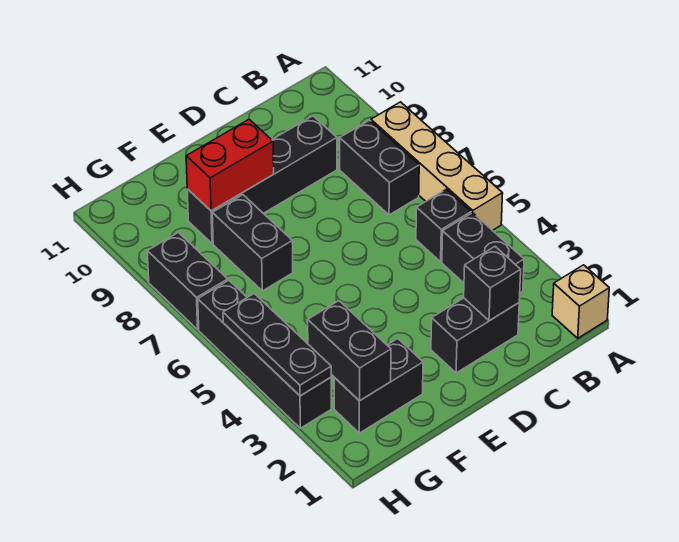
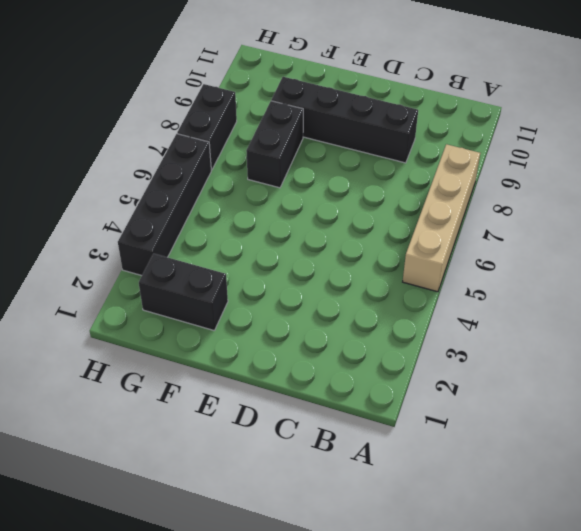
none -> tan 1x1 brick [552,265,609,338]
none -> black 1x2 brick [442,213,524,293]
none -> black 1x1 brick [416,189,471,262]

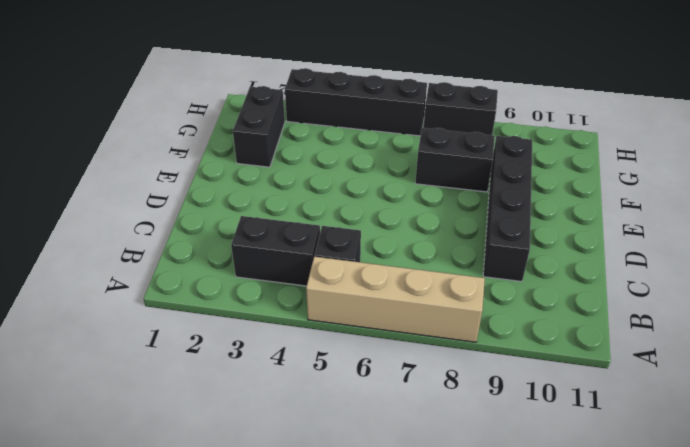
none -> tan 1x1 brick [552,265,609,338]
none -> black 1x2 brick [340,120,419,215]
none -> black 1x2 brick [431,298,519,373]

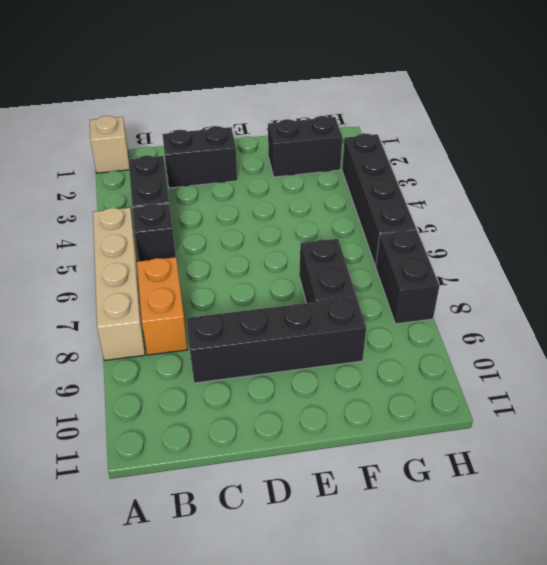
orange 1x2 brick [137,257,188,355] -> black 1x2 brick [340,120,419,215]
none -> black 1x1 brick [464,247,521,321]
none -> red 1x2 brick [186,120,274,211]
none -> black 1x2 brick [308,301,391,401]

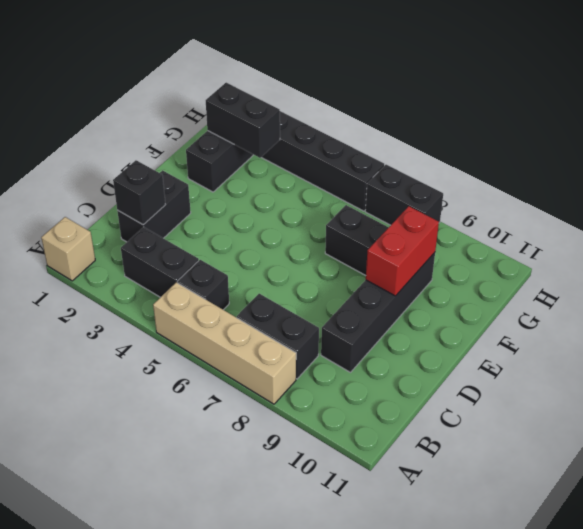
none -> black 1x3 plate [223,294,331,396]

